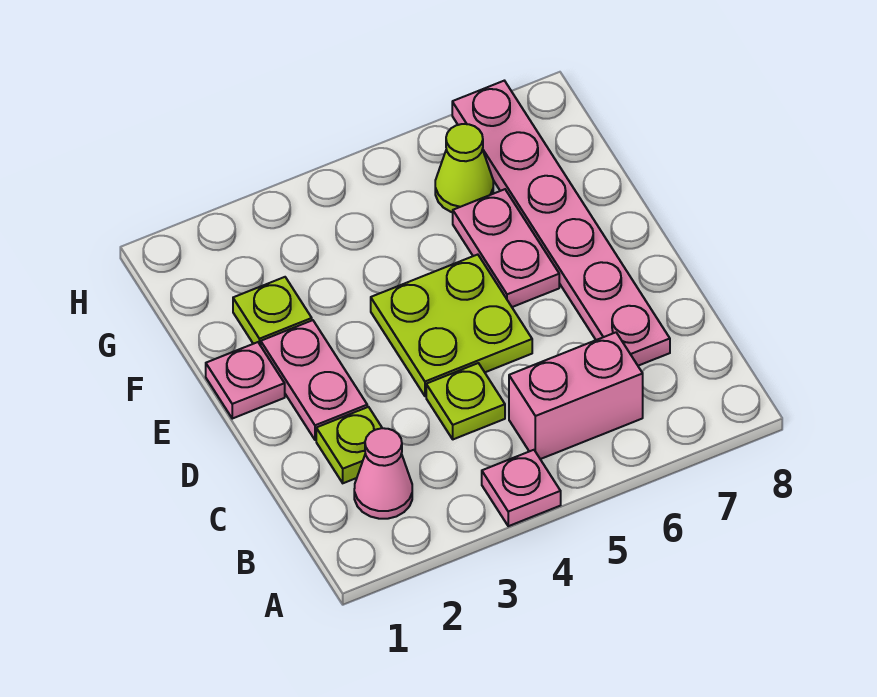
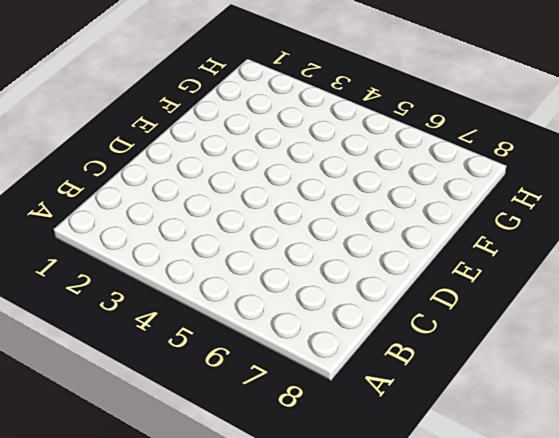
none -> pink 1x1 plate [482,450,561,526]
none -> pink 1x1 cone [354,428,412,519]
none -> pink 1x2 brick [509,332,643,459]

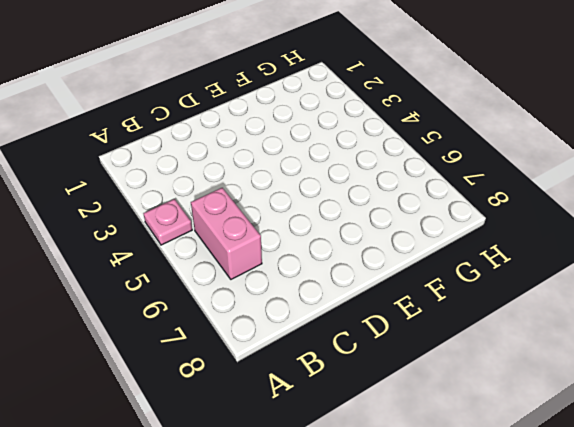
none -> pink 1x1 cone [354,428,412,519]
none -> lime 1x1 plate [316,407,382,483]
none -> lime 1x1 plate [426,363,505,439]

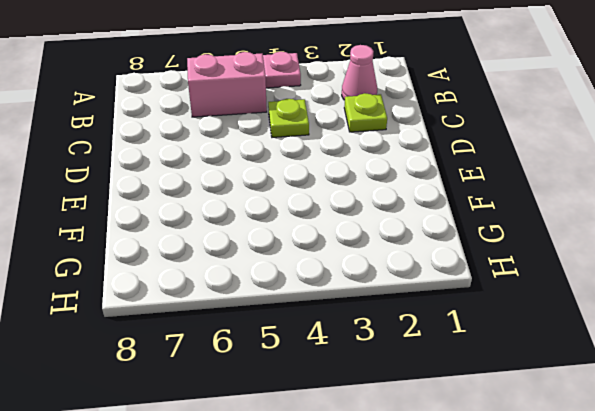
none -> pink 1x6 plate [452,81,670,366]
none -> pink 1x2 plate [261,320,367,440]
none -> lime 2x2 plate [371,255,532,396]

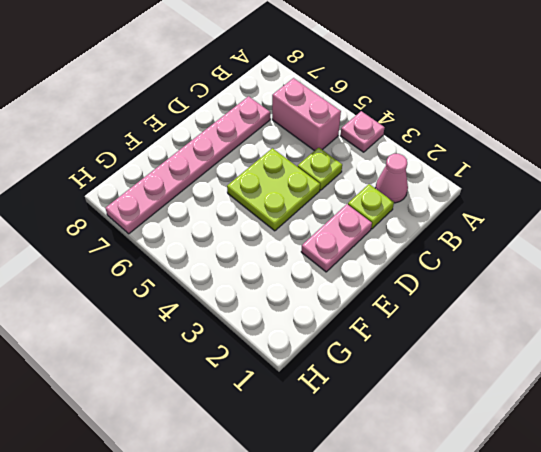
none -> pink 1x1 plate [206,342,285,419]
none -> pink 1x2 plate [453,189,559,307]
none -> lime 1x1 plate [233,277,312,346]

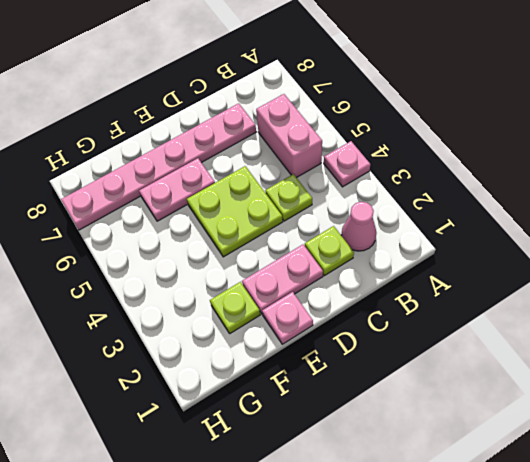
none -> lime 1x1 cone [435,124,493,212]

